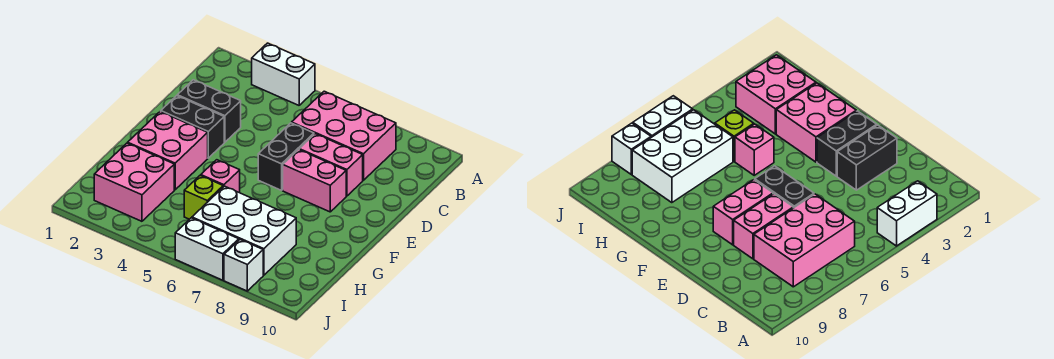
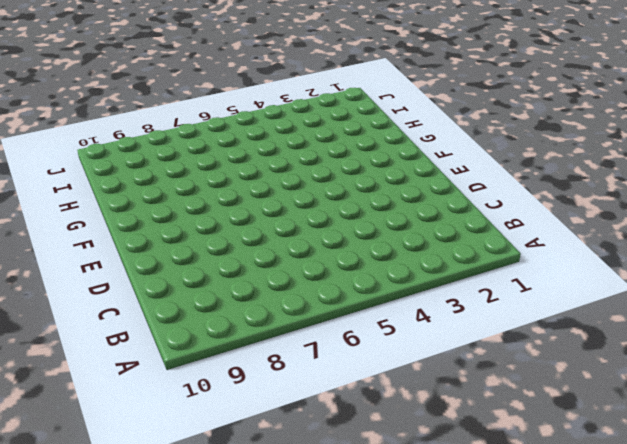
none -> white 1x2 brick [252,43,315,105]
none -> pink 2x3 brick [292,91,396,180]
none -> black 1x2 brick [177,80,241,142]

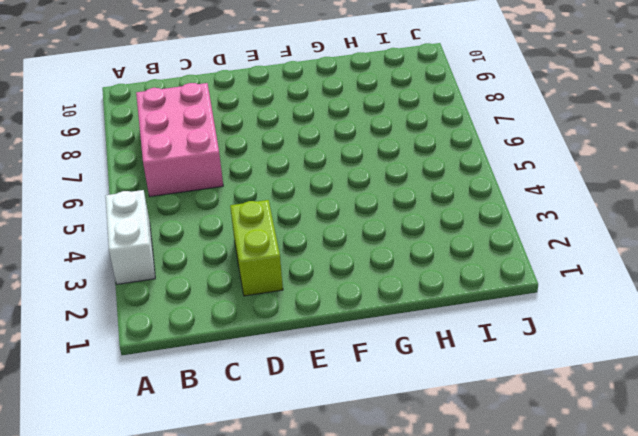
lime 1x2 brick [230,200,283,296] -> black 1x2 brick [177,80,241,142]
none -> black 1x2 brick [258,123,314,190]
none -> pink 1x2 brick [299,134,363,196]
none -> black 1x2 brick [161,96,224,158]

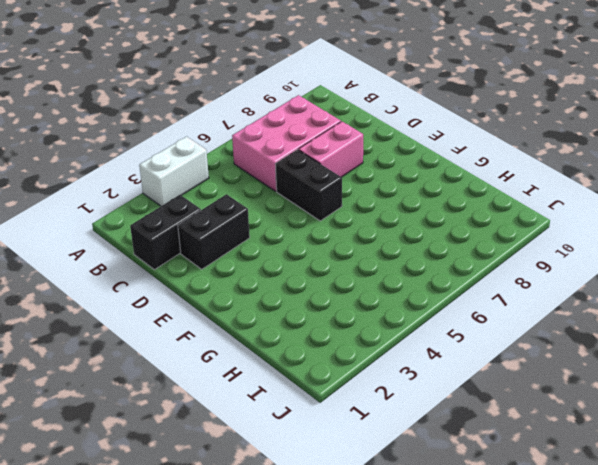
black 1x2 brick [130,195,201,270] -> black 1x2 brick moved to [161,96,224,158]
none -> pink 1x2 brick [283,150,346,212]
none -> pink 2x2 brick [128,111,208,190]
none -> pink 1x1 brick [201,160,240,193]

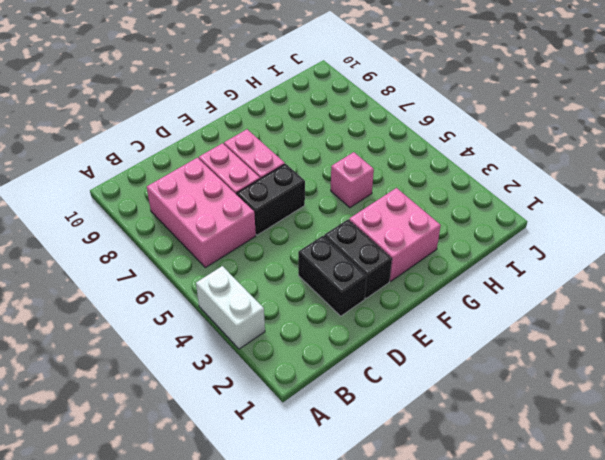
none -> pink 2x2 brick [94,143,174,221]
none -> lime 1x1 brick [184,175,223,219]
none -> white 2x3 brick [192,186,296,275]

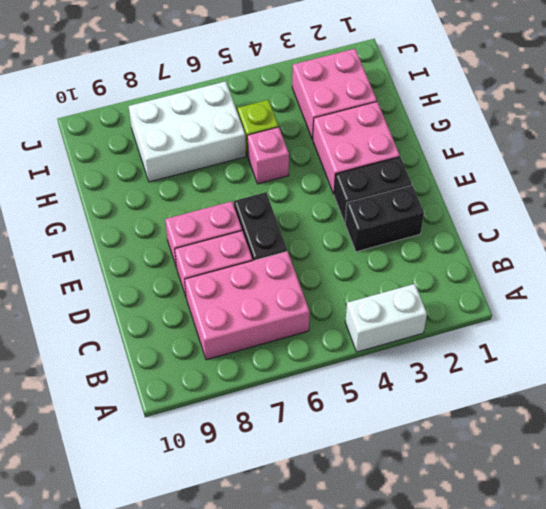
none -> white 1x2 brick [175,218,239,280]
none -> white 1x1 brick [224,240,263,291]

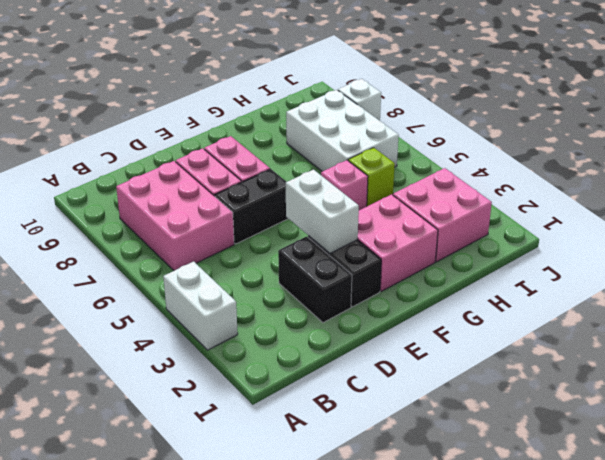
white 1x2 brick [286,170,359,253] -> white 1x2 brick moved to [175,218,239,280]

